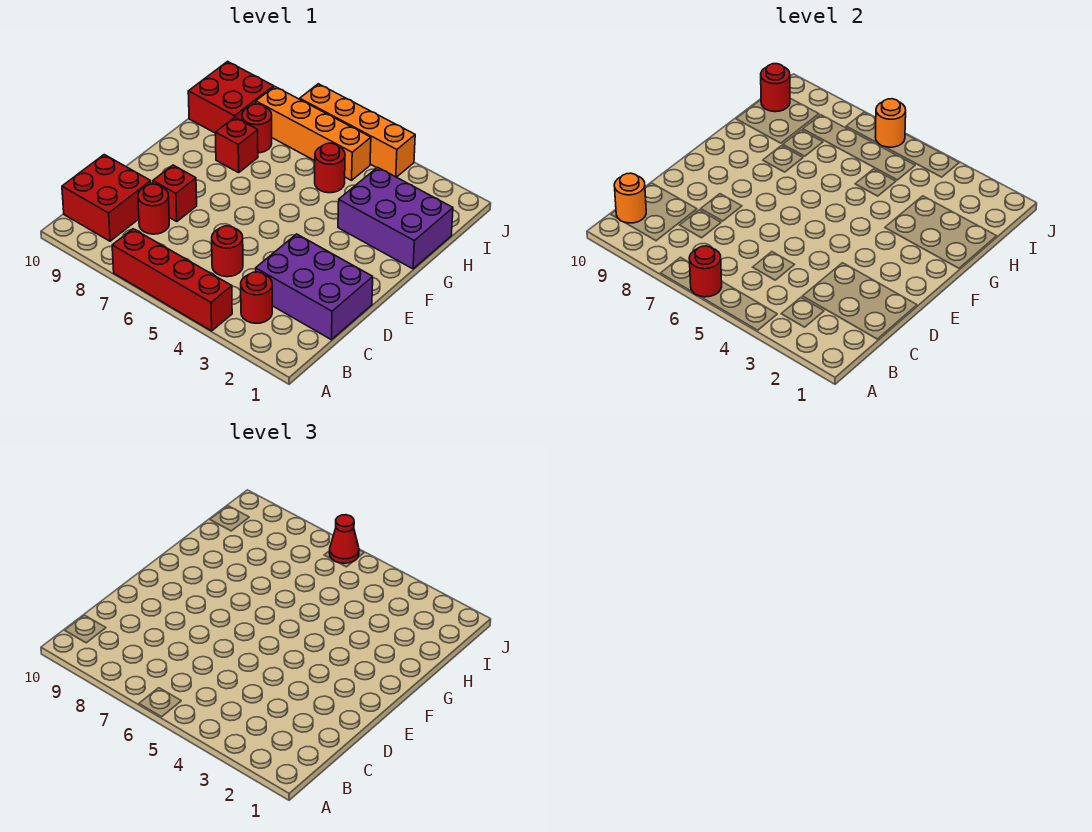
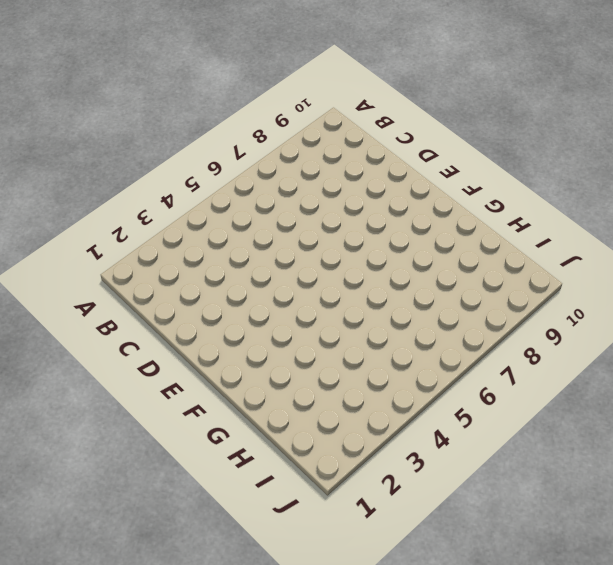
none -> red 1x4 brick [112,229,232,331]
none -> red 1x1 round brick [241,272,272,323]
none -> red 2x2 brick [62,155,151,241]

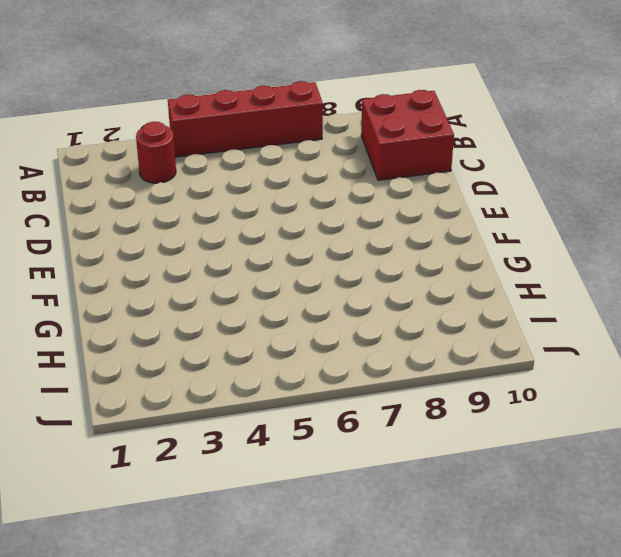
none -> purple 2x3 brick [256,234,373,340]
none -> red 1x1 round brick [212,226,243,277]
none -> red 1x1 round brick [138,184,169,234]

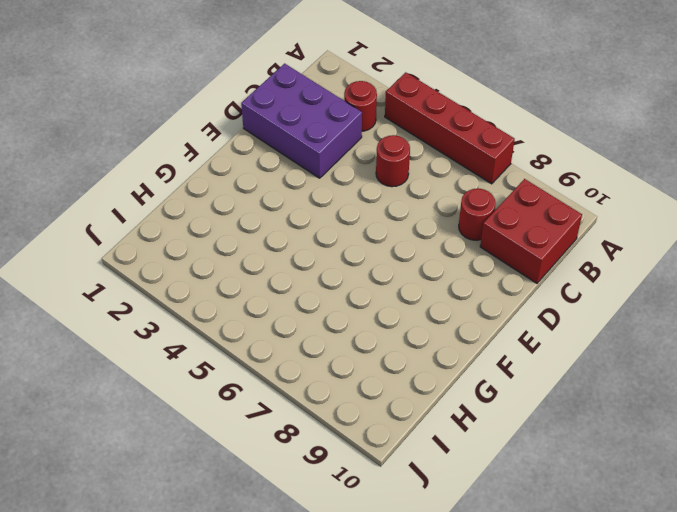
none -> red 1x1 brick [153,165,197,221]
none -> purple 2x3 brick [338,167,453,269]
none -> red 1x1 brick [215,117,258,173]

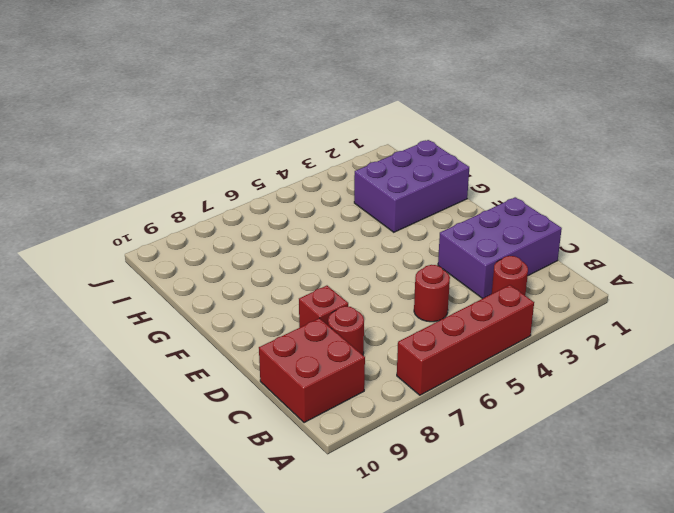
none -> red 1x1 brick [215,117,258,173]
none -> red 1x1 round brick [315,143,345,193]
none -> red 1x1 round brick [242,104,272,153]

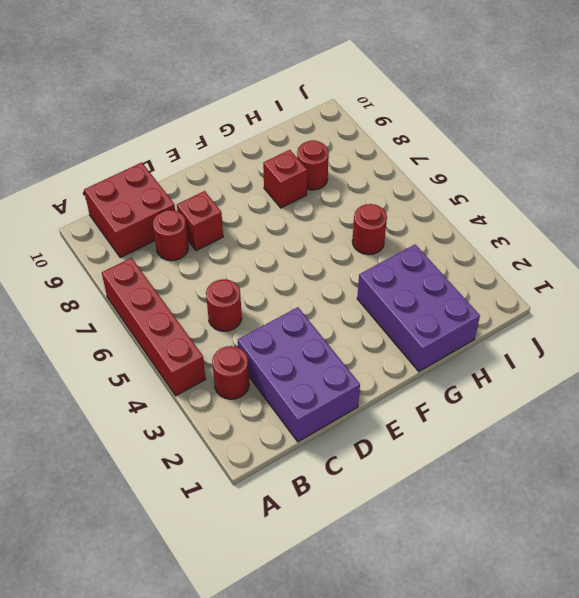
none -> red 2x2 brick [188,61,274,133]
none -> orange 1x4 brick [256,87,371,180]
none -> orange 1x4 brick [300,84,415,177]

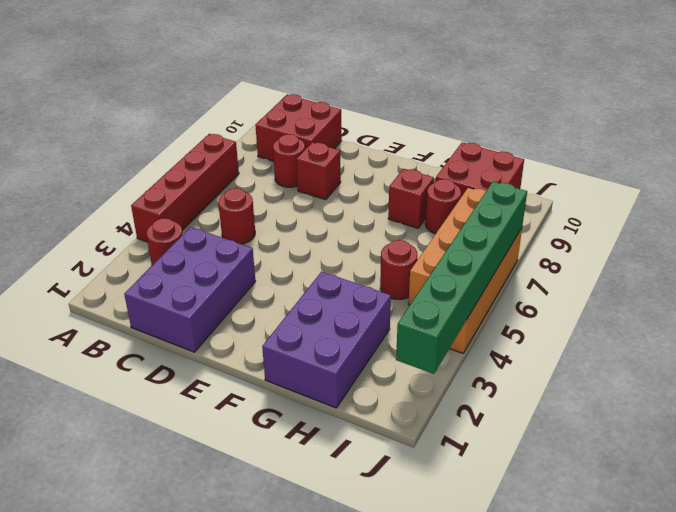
green 1x6 brick [396,182,527,374] -> orange 1x1 round brick [875,99,906,147]
none -> red 1x1 round brick [689,246,722,297]
none -> orange 1x1 round brick [614,173,646,223]
none -> red 1x1 round brick [761,64,790,112]

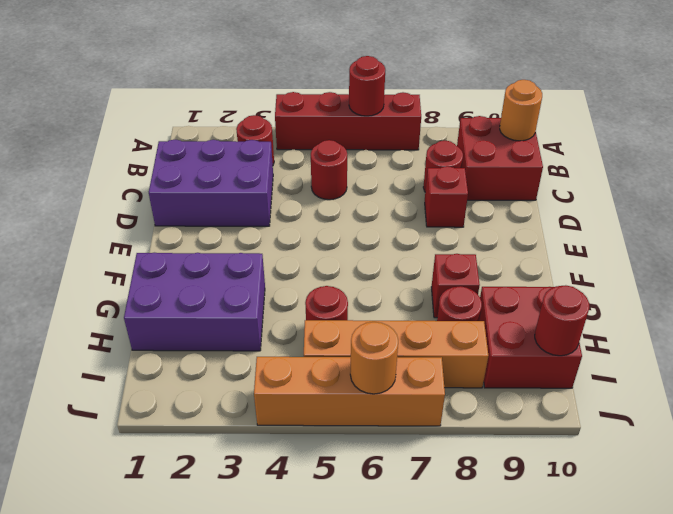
none -> red 1x1 cone [329,515,359,563]

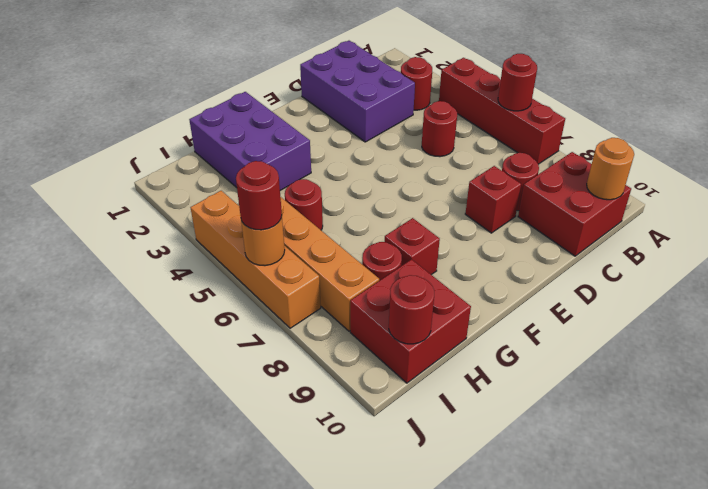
red 1x1 round brick [236,161,282,230] -> red 1x1 cone [329,515,359,563]

